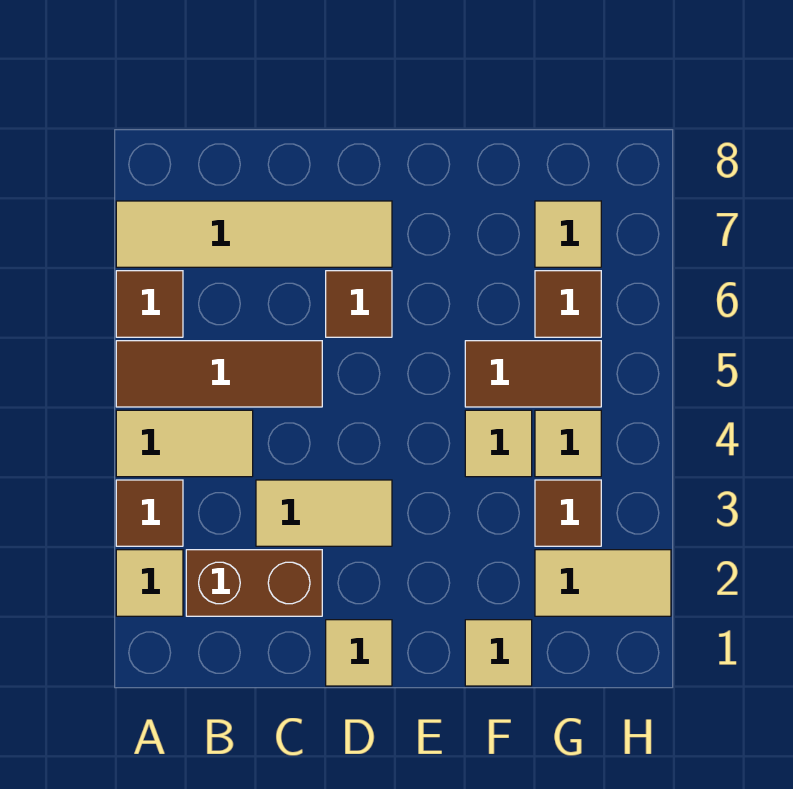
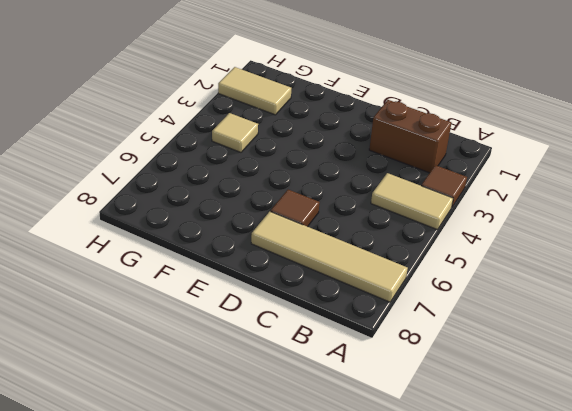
none -> tan 1x1 tile [116,550,183,616]
none -> brown 1x3 tile [116,341,322,407]
none -> brown 1x1 tile [116,271,183,337]

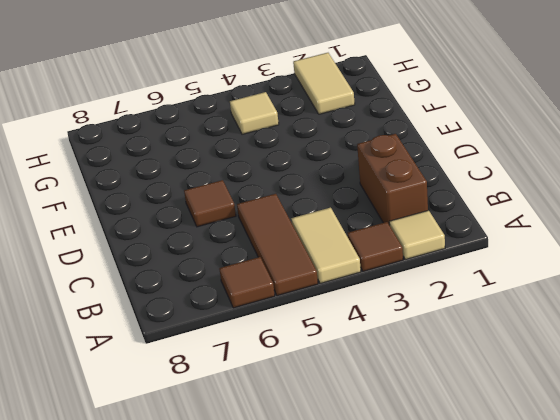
none -> tan 1x4 tile [116,201,392,267]
none -> tan 1x2 tile [256,480,392,546]
none -> tan 1x1 tile [326,620,392,686]

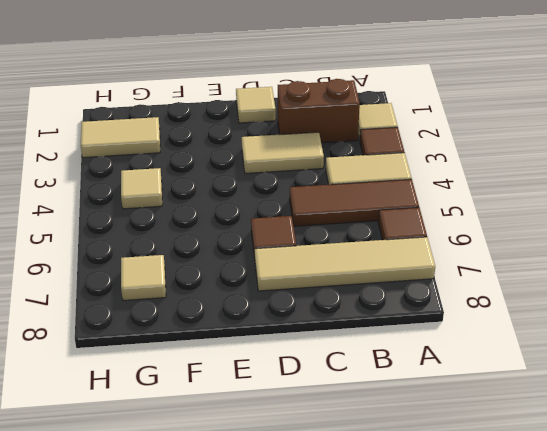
none -> tan 1x1 tile [465,620,532,686]
none -> tan 1x1 tile [465,410,532,477]
none -> brown 1x2 tile [465,341,601,407]

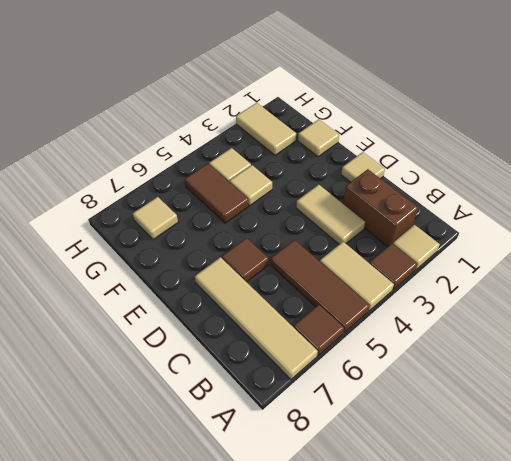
none -> brown 1x1 tile [535,480,601,546]
none -> brown 1x1 tile [535,271,601,337]

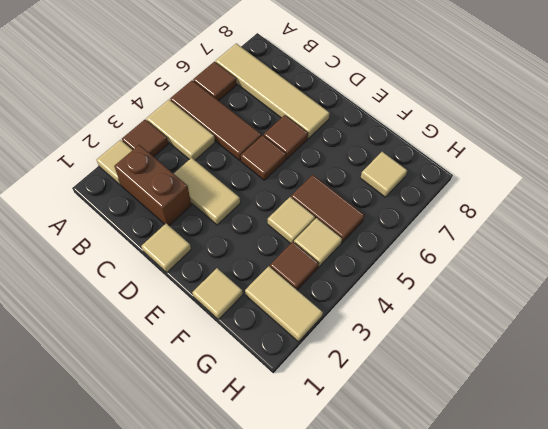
brown 1x1 tile [241,135,286,180] -> brown 1x1 tile moved to [535,271,601,337]

